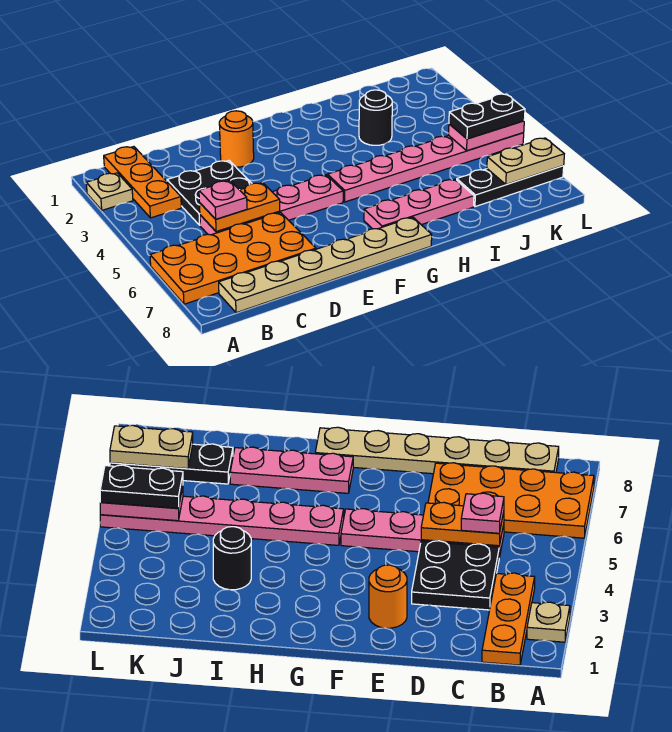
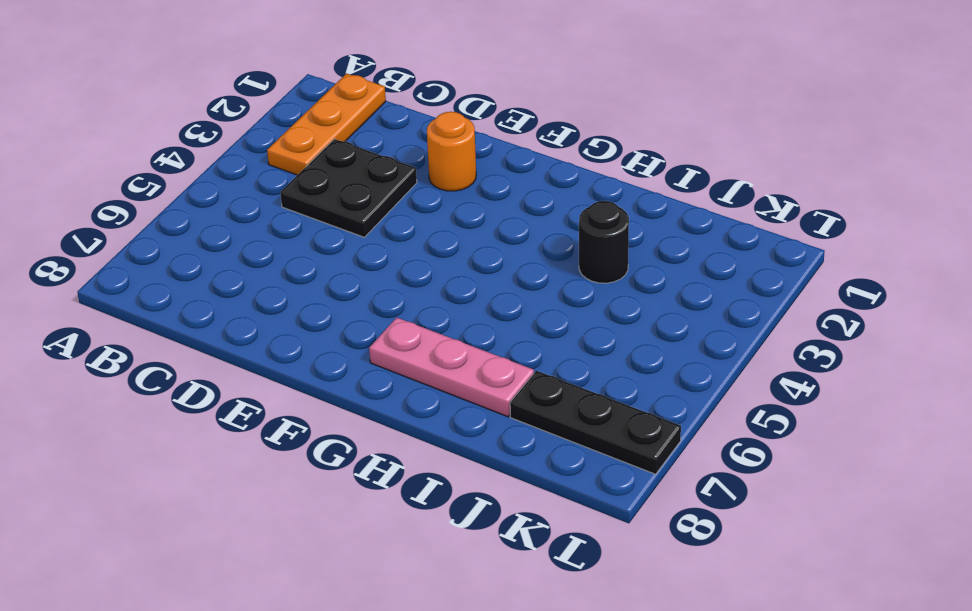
none -> tan 1x1 plate [86,173,133,210]
none -> orange 2x4 plate [150,212,316,304]
none -> tan 1x6 plate [219,217,432,313]

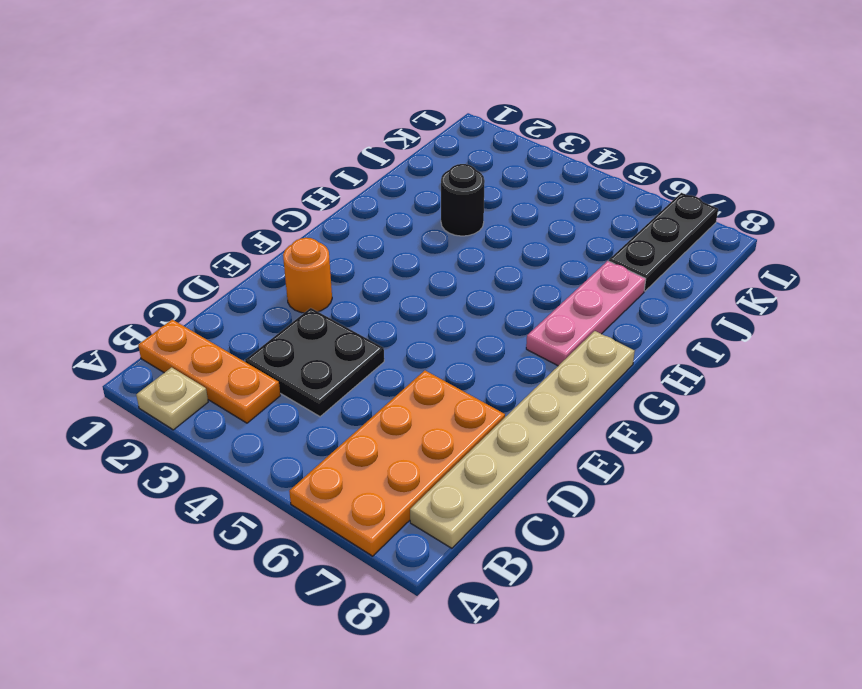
none -> pink 1x4 plate [200,175,343,235]
none -> pink 1x6 plate [328,133,524,202]
none -> orange 1x2 plate [199,183,280,232]

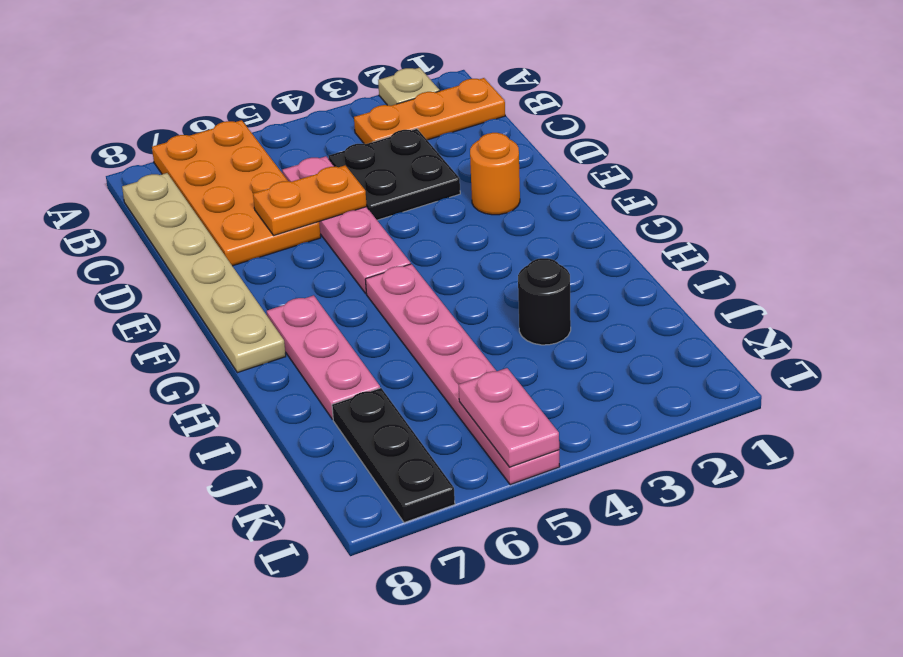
orange 1x2 plate [253,165,367,235] -> orange 1x2 plate turned to [199,183,280,232]
none -> tan 1x2 plate [487,138,564,185]
none -> pink 1x1 plate [199,181,247,219]
none -> black 1x2 plate [449,94,525,139]

